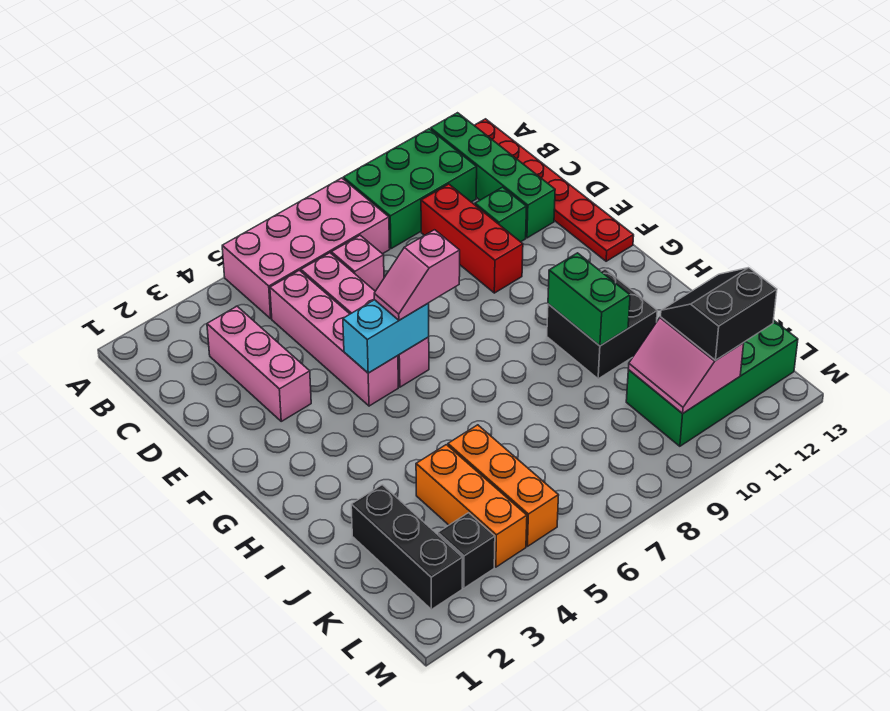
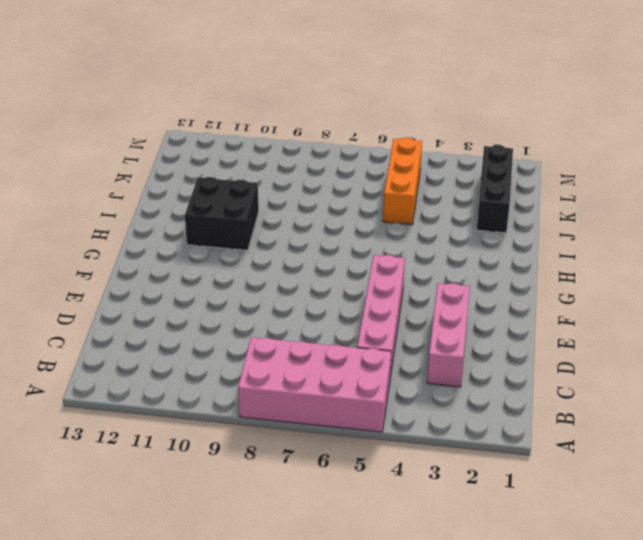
none -> green 2x3 brick [343,129,477,249]
none -> green 1x4 brick [431,113,555,238]
none -> red 1x6 plate [474,119,634,261]

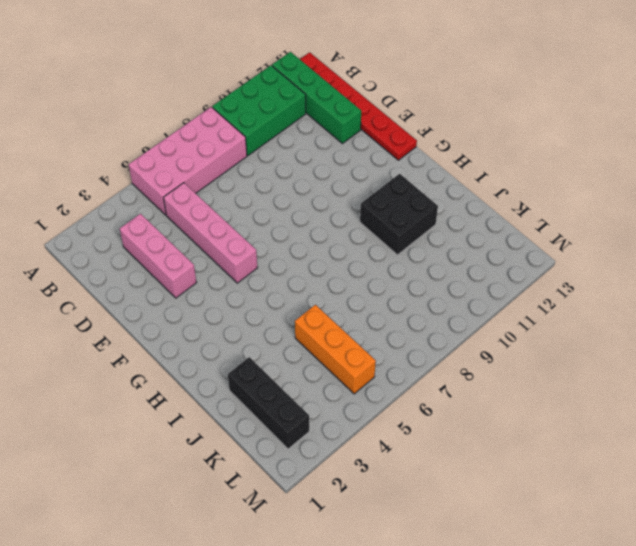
none -> pink 1x4 brick [301,253,429,387]
none -> pink 1x1 brick [331,235,384,291]
none -> red 1x3 brick [421,184,523,293]

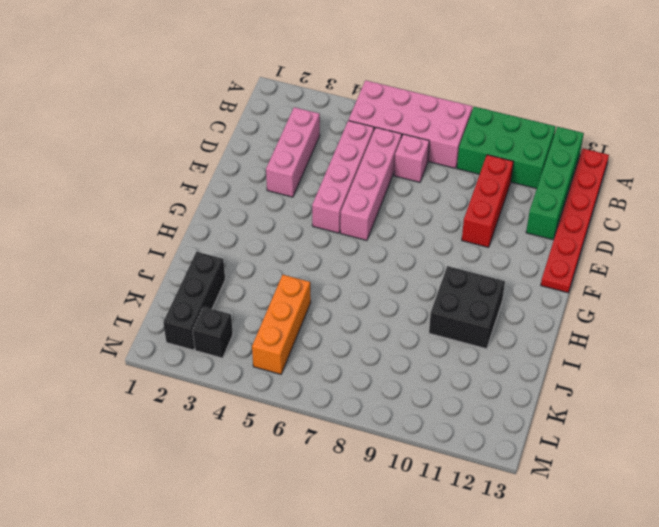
none -> green 1x1 brick [475,187,527,242]
none -> orange 1x3 brick [416,445,527,567]
none -> green 2x4 brick [626,320,798,446]

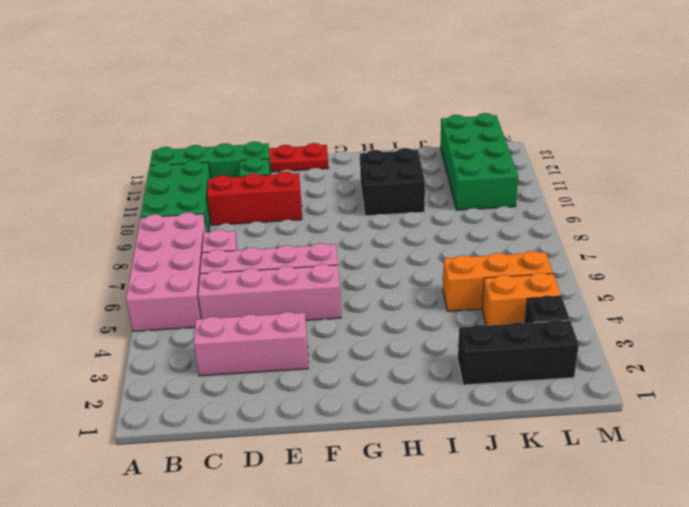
orange 1x2 brick [482,273,561,326] -> orange 1x3 brick [416,445,527,567]
none -> cyan 1x2 brick [343,300,429,373]
none -> green 1x2 brick [548,253,630,346]
none -> pink 2x2 slope [628,317,744,414]

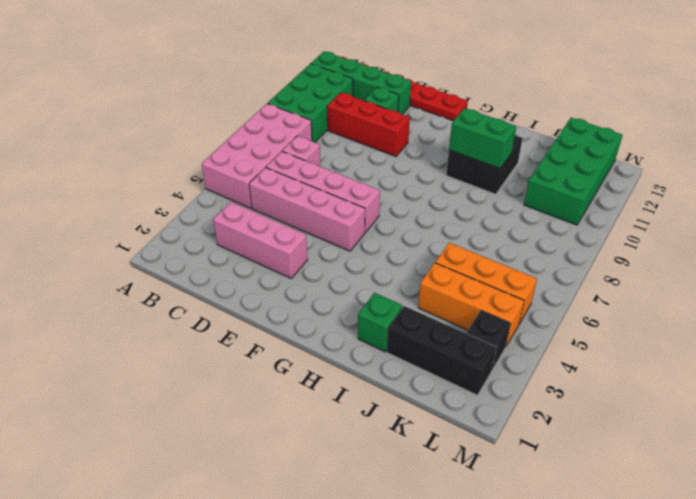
green 1x1 brick [358,293,403,352] -> none
none -> cyan 1x2 brick [343,300,429,373]
none -> pink 2x2 slope [628,317,744,414]
none -> pink 1x2 slope [374,230,460,320]

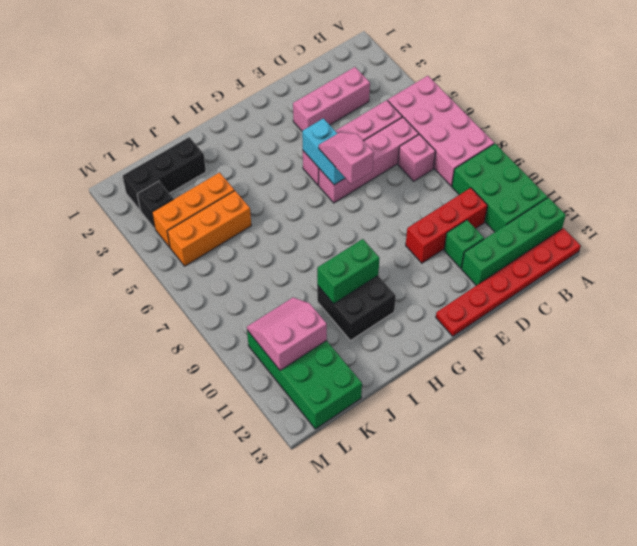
none -> black 2x2 slope [661,268,777,360]

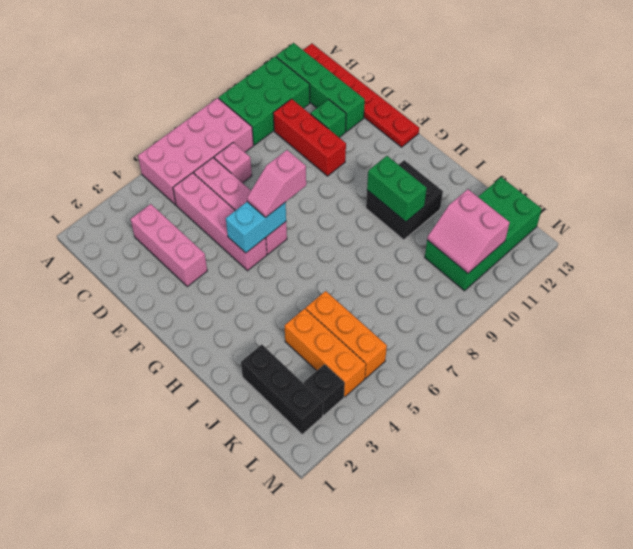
none -> black 2x2 slope [661,268,777,360]

